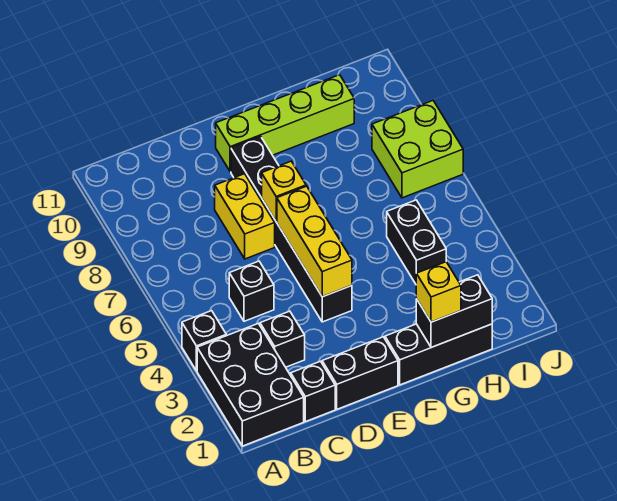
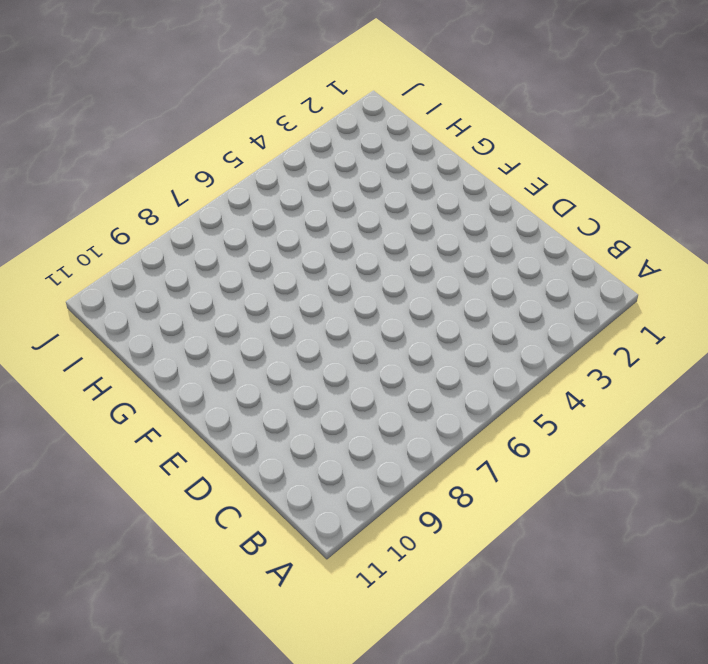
none -> black 2x3 brick [197,323,304,446]
none -> black 1x1 brick [182,311,226,371]
none -> black 1x1 brick [291,361,335,422]

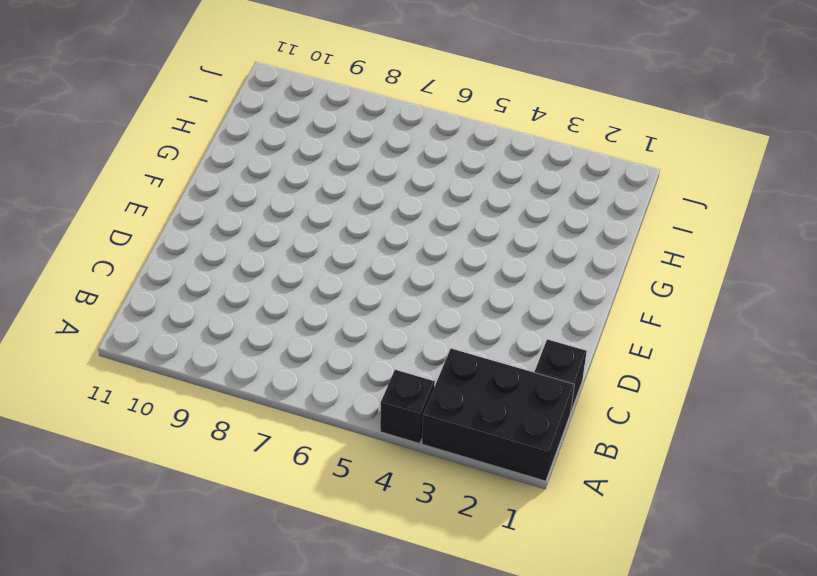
none -> black 1x1 brick [260,311,305,367]
none -> black 1x1 brick [229,261,274,321]
none -> black 1x2 brick [322,337,398,409]

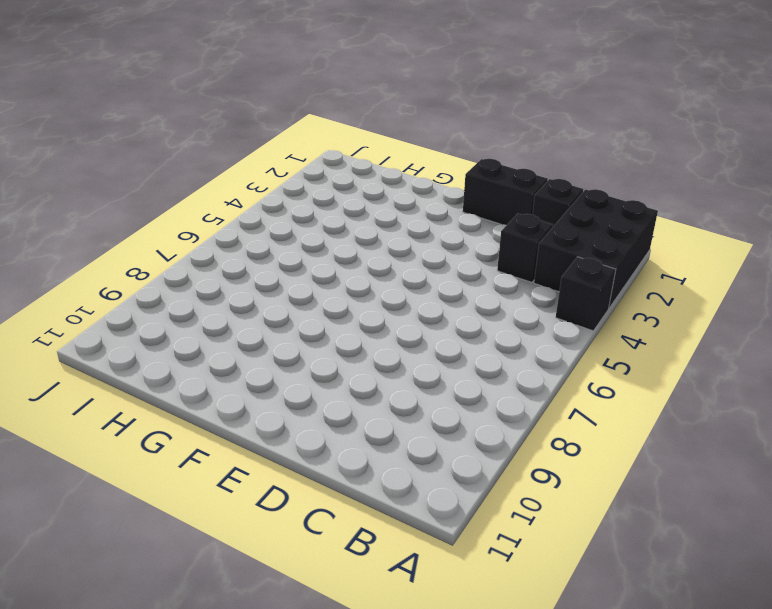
none -> black 1x1 brick [229,261,274,321]
none -> yellow 1x2 brick [215,174,275,259]
none -> black 1x6 brick [231,136,352,322]

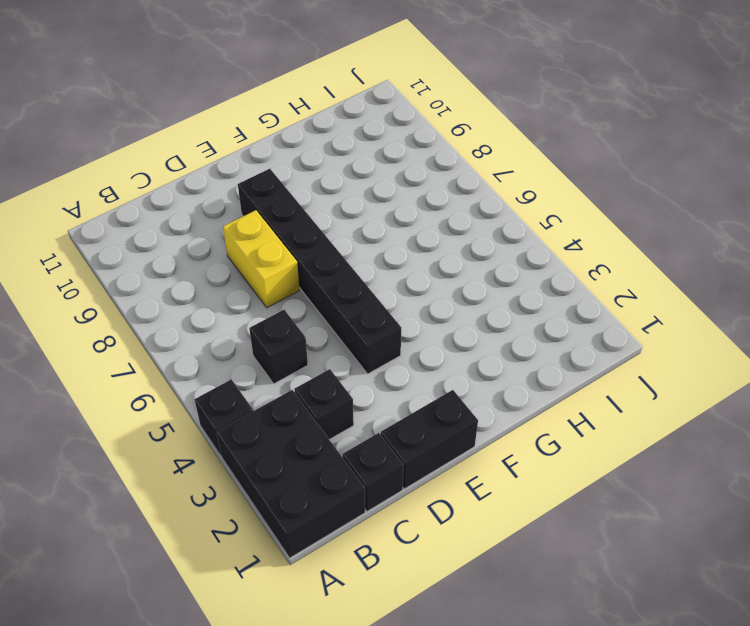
none -> lime 1x4 brick [216,75,354,172]
none -> black 1x3 brick [385,324,492,385]
none -> black 1x2 brick [387,200,446,284]

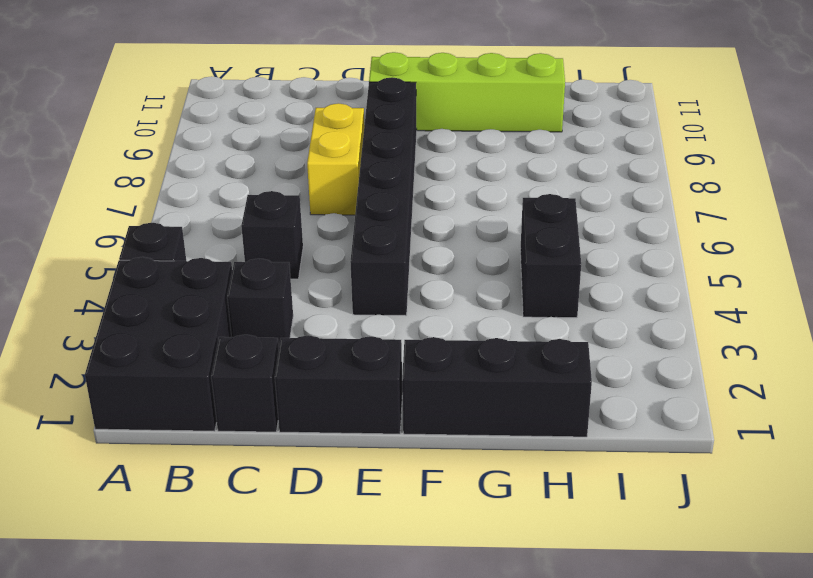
none -> lime 2x2 brick [372,101,463,198]
none -> yellow 1x3 brick [277,186,352,297]
none -> yellow 1x1 brick [262,161,306,221]

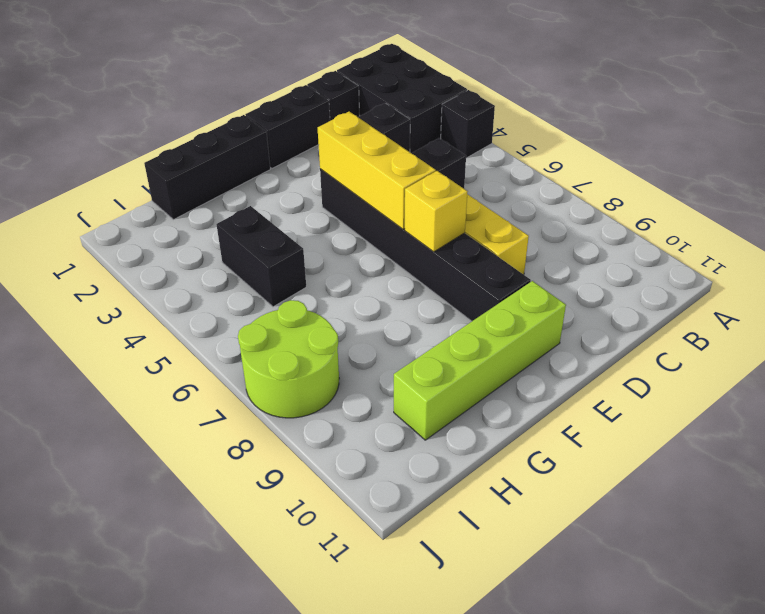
lime 2x2 round brick [238,300,339,418] -> lime 2x2 brick [372,101,463,198]
none -> black 1x2 brick [416,275,492,348]
none -> yellow 1x1 brick [416,262,461,322]

